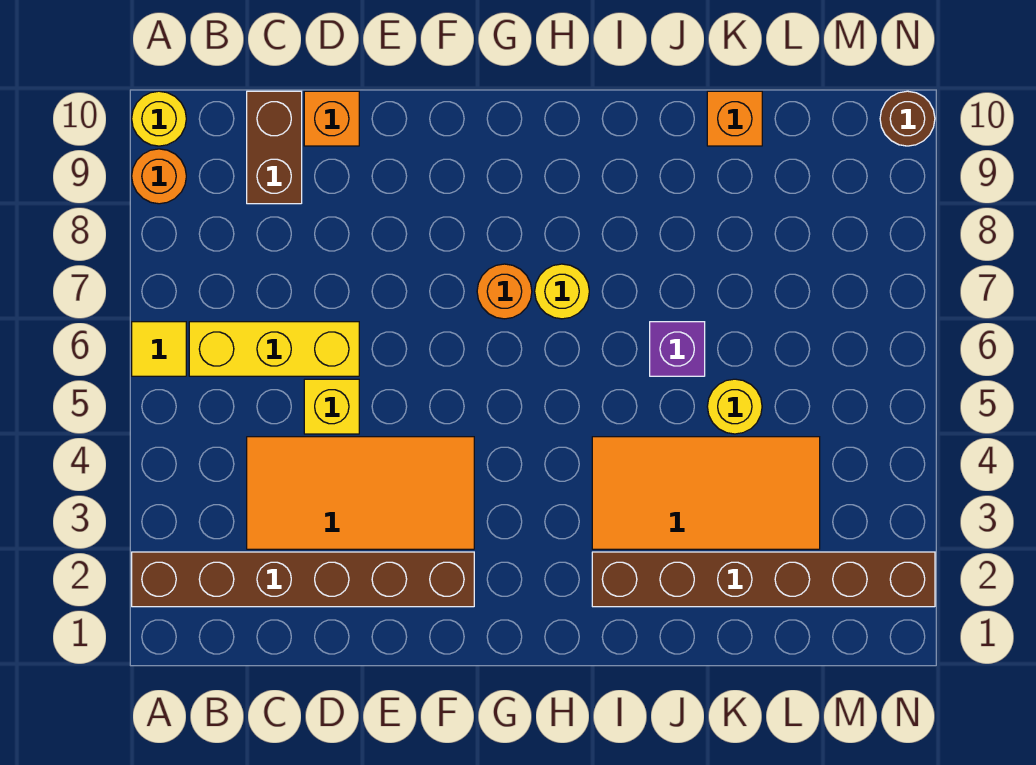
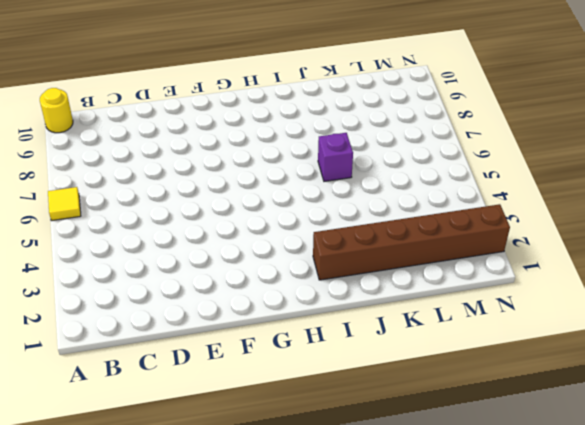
none -> brown 1x6 brick [132,552,474,607]
none -> orange 1x1 round brick [132,149,186,204]
none -> yellow 1x3 brick [189,322,359,376]

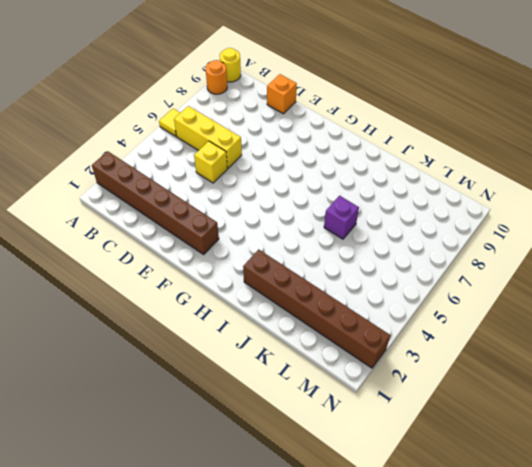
none -> orange 2x4 tile [247,437,474,549]
none -> brown 1x2 brick [247,91,302,204]
none -> orange 1x1 round brick [477,264,532,319]

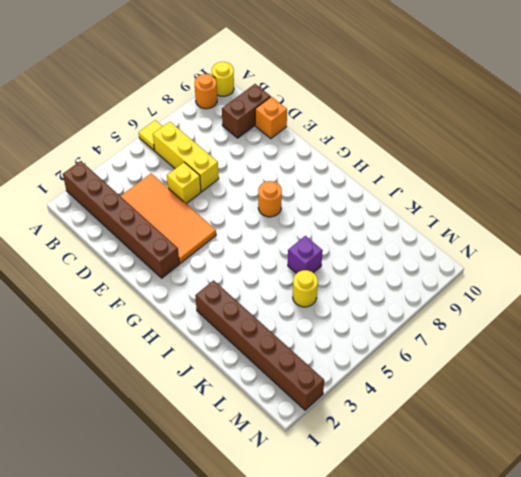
none -> yellow 1x1 round brick [535,264,589,319]
none -> orange 2x4 tile [592,437,820,549]
none -> orange 1x1 brick [707,91,762,146]

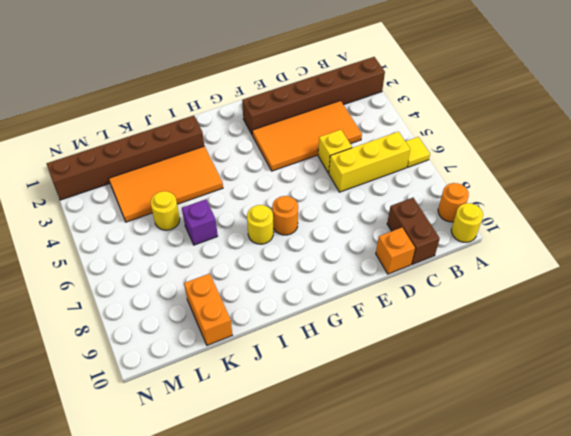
orange 1x2 brick [184,274,232,345] -> orange 1x1 brick [707,91,762,146]
none -> brown 1x1 round brick [880,91,935,146]

